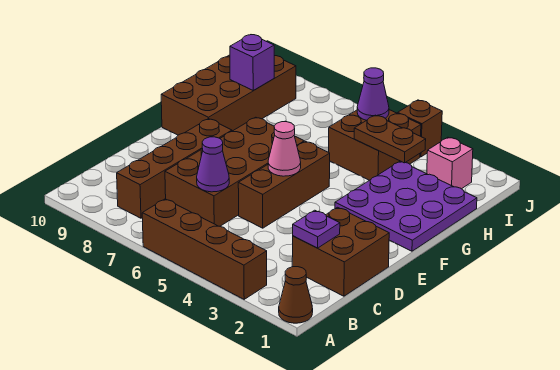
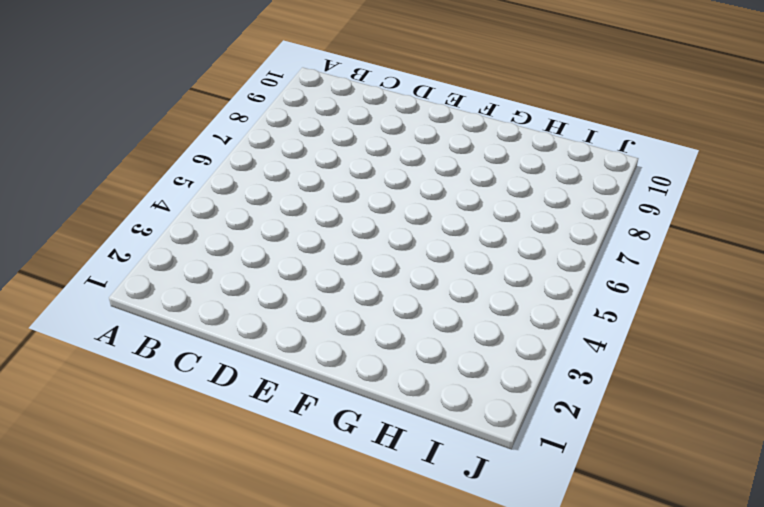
none -> brown 1x1 cone [279,267,313,323]
none -> brown 1x4 brick [142,199,267,299]
none -> brown 1x4 brick [117,119,232,218]

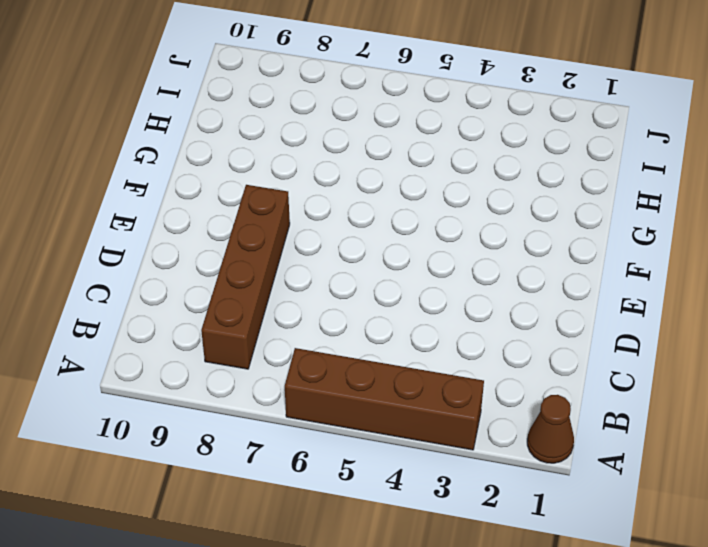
none -> brown 2x2 brick [292,207,389,296]
none -> brown 2x4 brick [165,117,304,226]
none -> brown 1x3 brick [238,142,330,228]

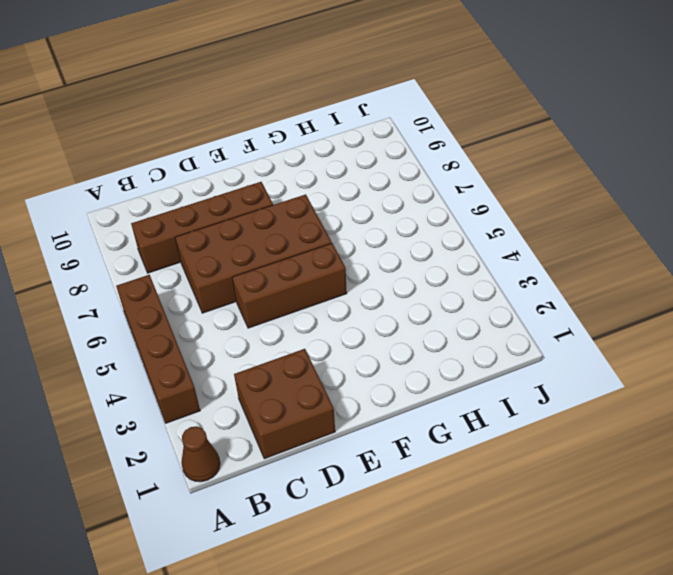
none -> purple 3x3 plate [335,161,477,251]
none -> brown 2x4 brick [161,55,296,135]
none -> brown 2x2 brick [329,110,421,180]

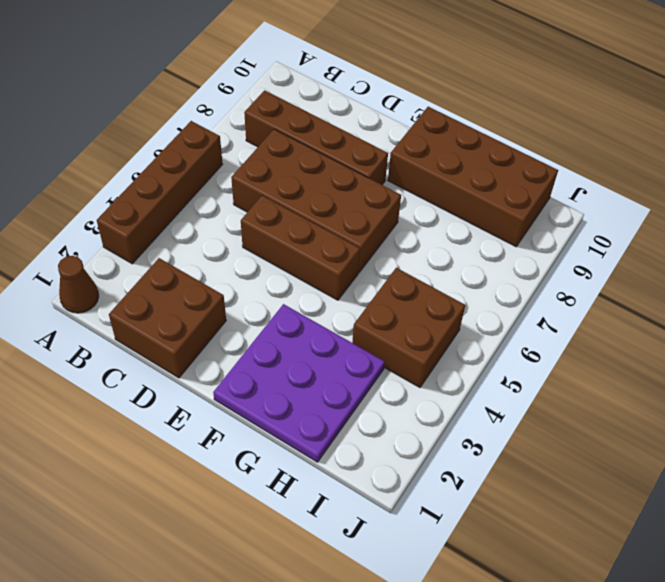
none -> pink 1x1 brick [427,137,473,189]
none -> brown 1x1 brick [398,100,442,157]
none -> purple 1x1 plate [293,210,340,248]

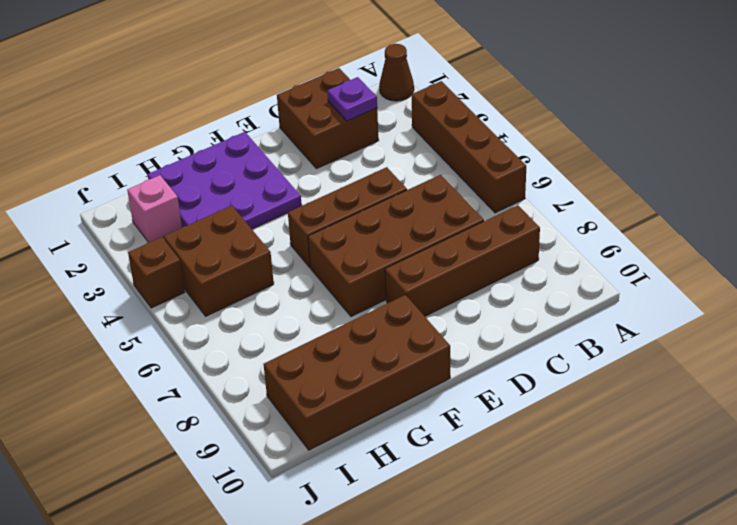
none -> purple 1x1 cone [197,137,229,192]
none -> pink 1x1 cone [268,122,301,176]
none -> brown 1x2 plate [354,115,426,163]

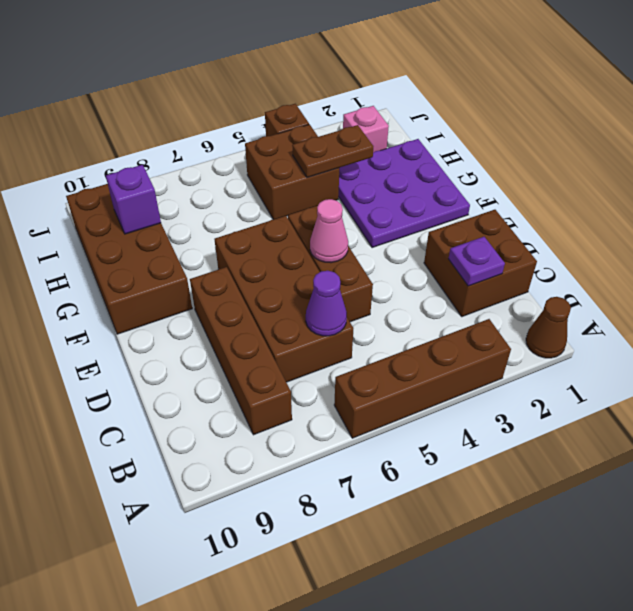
none -> purple 1x1 cone [357,68,389,120]

